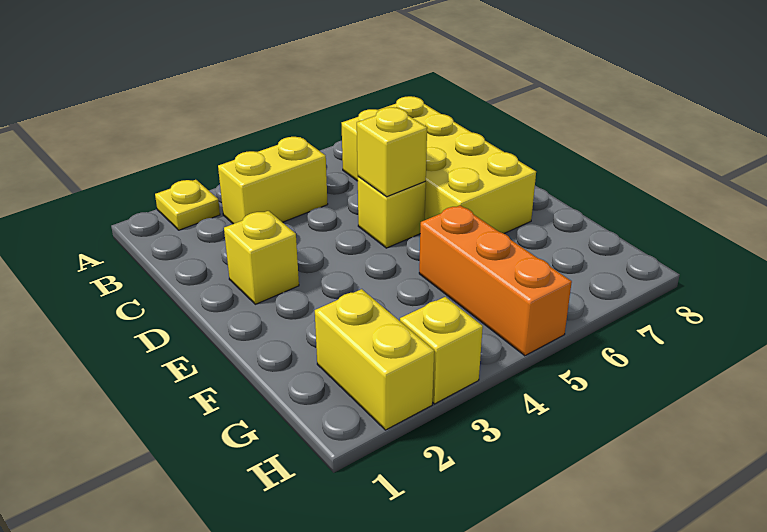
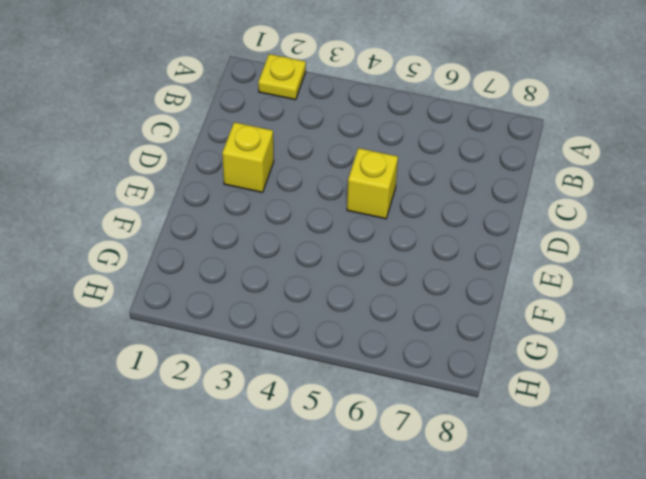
none -> yellow 1x2 brick [218,137,328,224]
none -> yellow 2x4 brick [342,96,536,234]

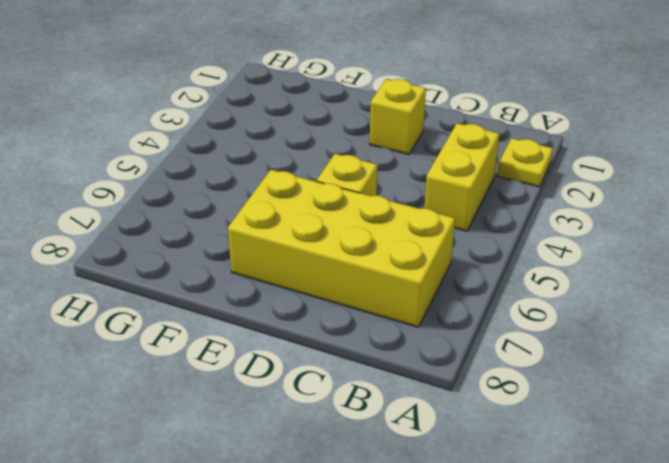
none -> orange 1x3 brick [419,205,572,356]
none -> yellow 1x2 brick [315,289,434,430]

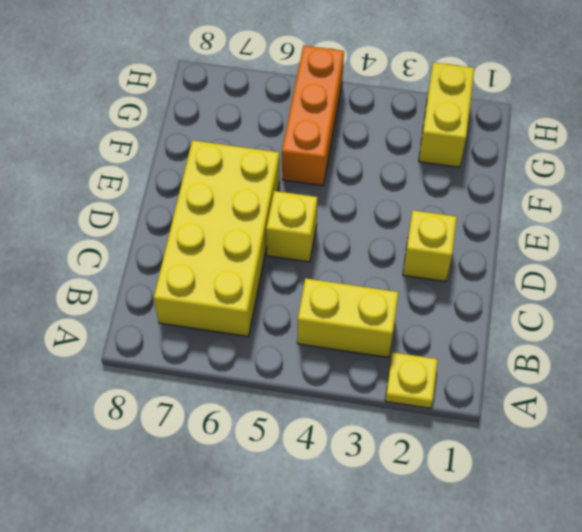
none -> yellow 1x1 brick [400,297,483,404]
none -> yellow 1x1 brick [357,107,427,197]

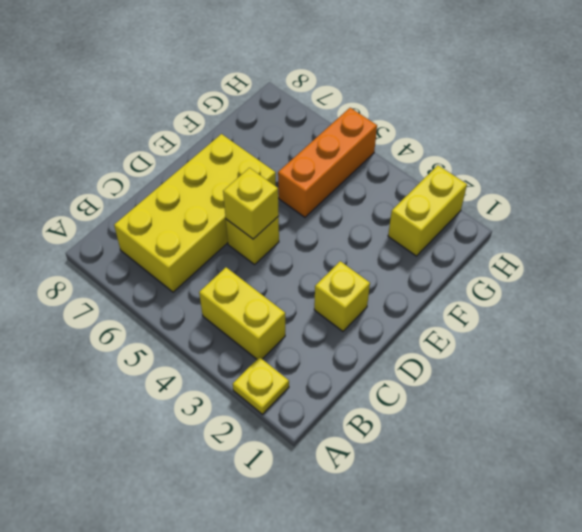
none -> yellow 1x1 brick [400,297,483,404]

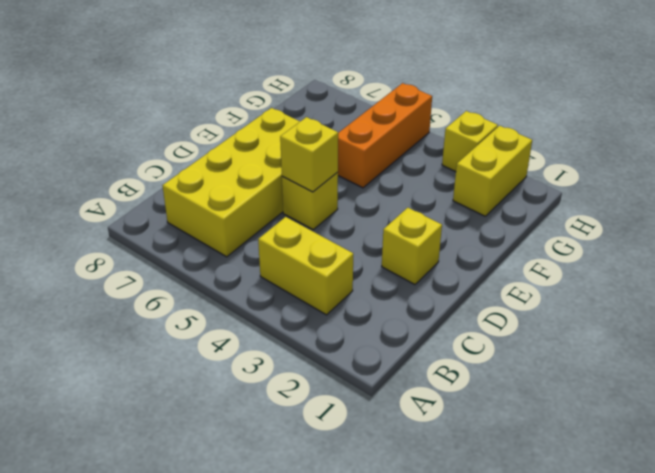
none -> yellow 1x1 plate [155,180,220,230]

